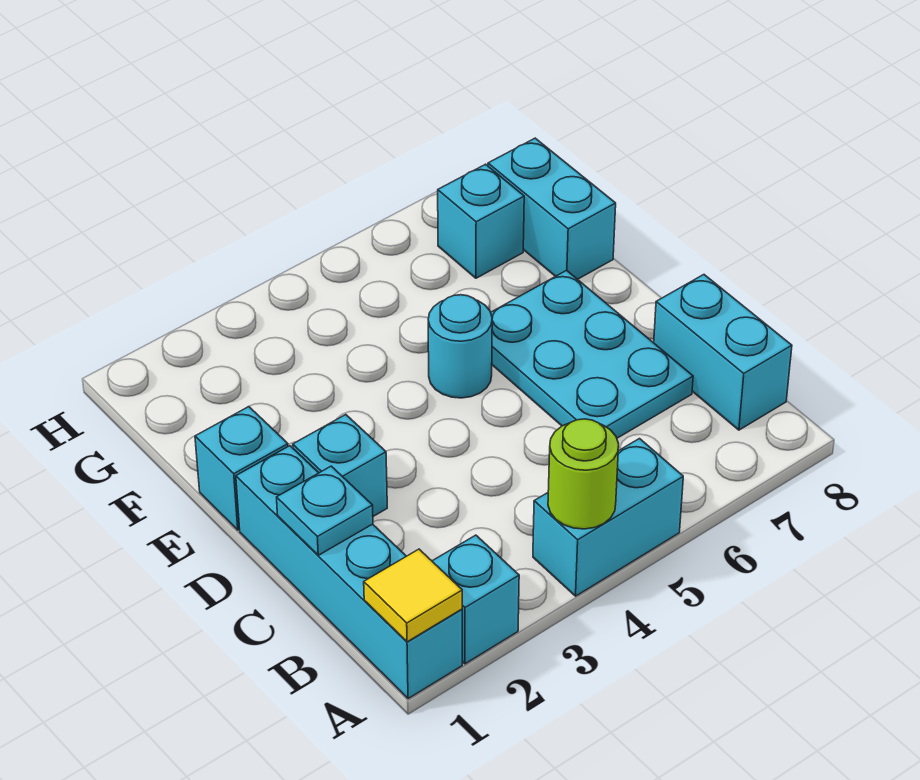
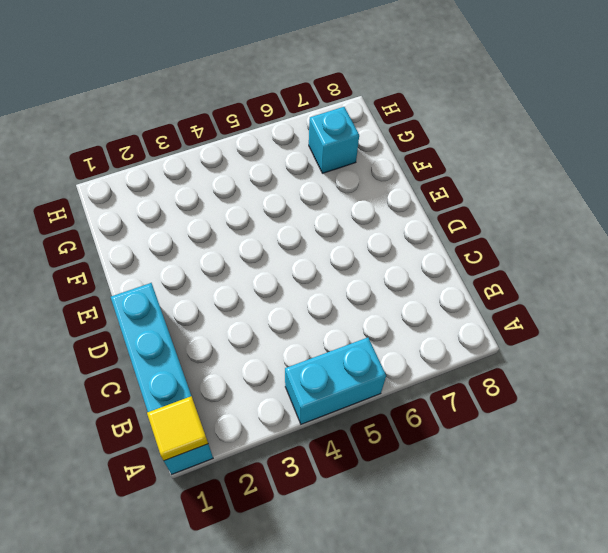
none -> cyan 1x1 brick [432,535,519,664]
none -> cyan 1x2 brick [654,275,792,430]
none -> cyan 2x3 plate [491,271,693,438]

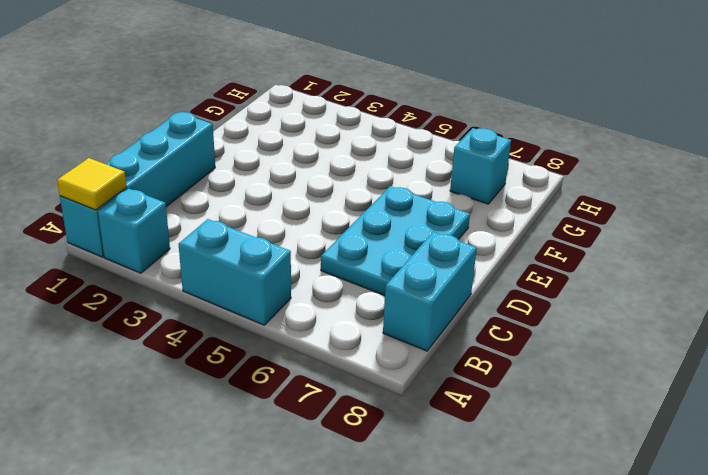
none -> cyan 1x1 brick [293,415,387,516]
none -> cyan 1x1 brick [195,407,288,530]
none -> cyan 1x1 round brick [428,295,492,398]

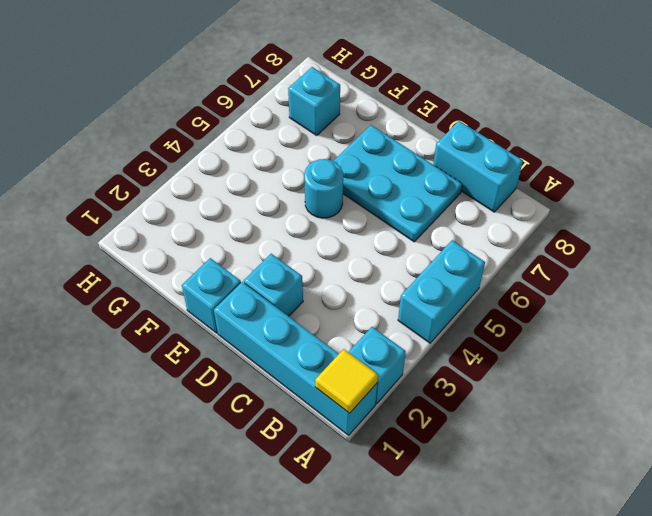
none -> cyan 1x2 brick [488,138,616,279]
none -> lime 1x1 round brick [548,419,619,529]
none -> cyan 1x1 plate [277,466,373,555]

